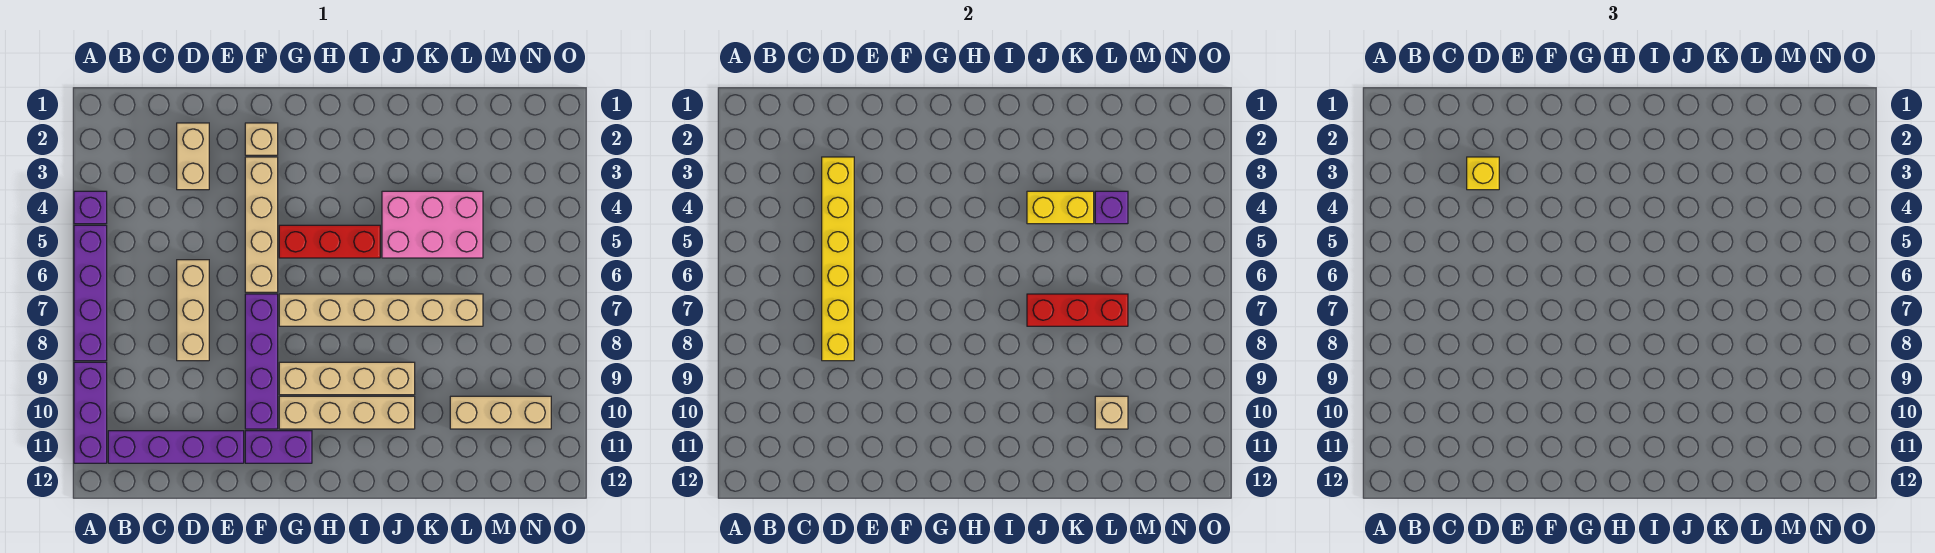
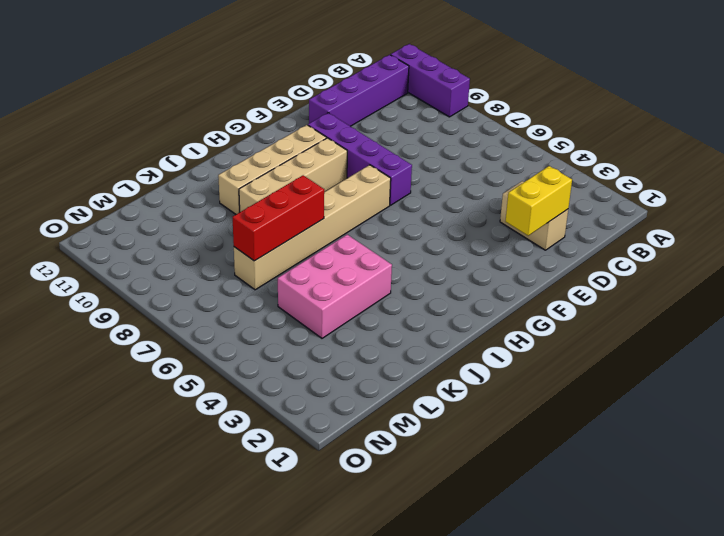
yellow 1x2 brick [505,166,572,236] -> yellow 1x2 brick moved to [1027,191,1094,224]
none -> purple 1x1 brick [74,191,107,224]
none -> purple 1x4 brick [74,225,107,361]
none -> tan 1x3 brick [177,260,209,361]

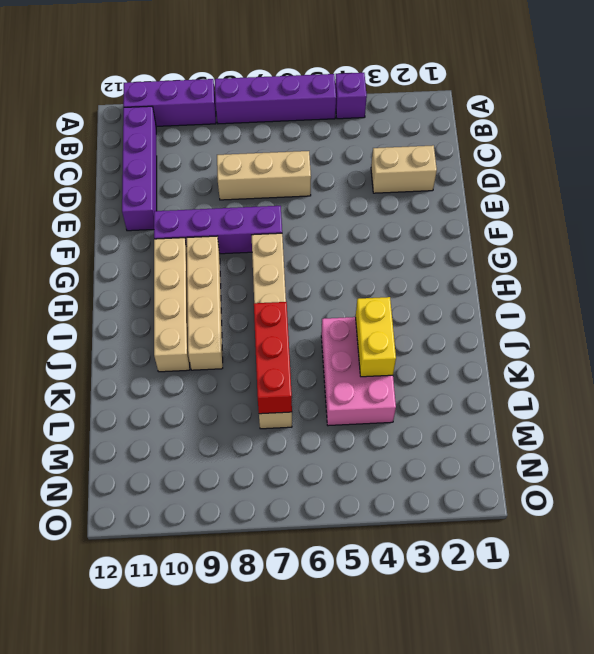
none -> tan 1x1 brick [245,123,278,155]
none -> tan 1x4 brick [245,157,278,292]
none -> purple 1x2 brick [245,431,312,463]

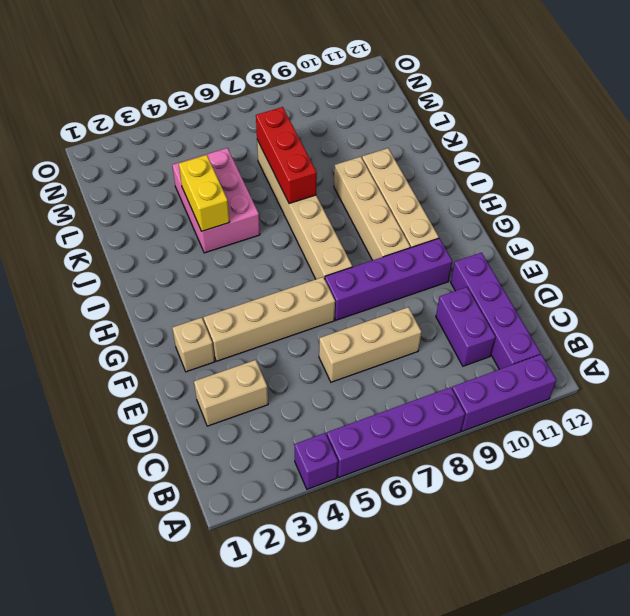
purple 1x2 brick [436,287,496,366] -> purple 1x2 brick moved to [245,431,312,463]
none -> red 1x3 brick [279,225,380,258]
none -> tan 1x3 brick [450,396,551,429]
none -> yellow 1x6 brick [822,157,854,361]

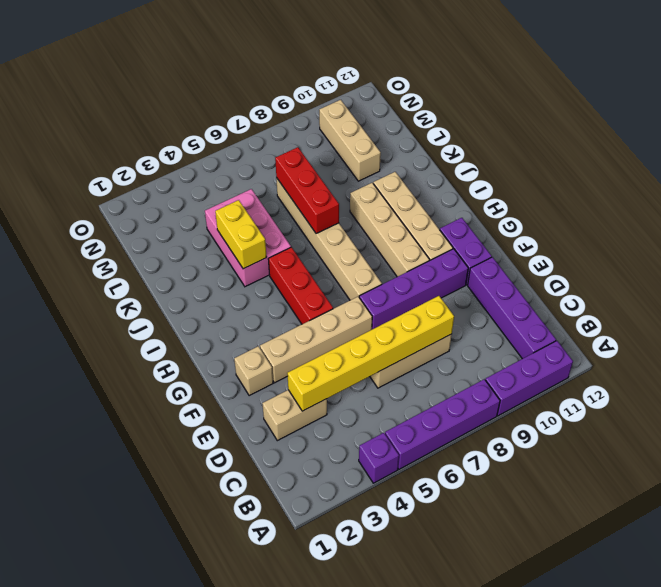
none -> purple 1x1 brick [1095,191,1128,224]
none -> tan 1x1 brick [1095,396,1128,429]
none -> yellow 1x1 brick [1467,157,1499,190]

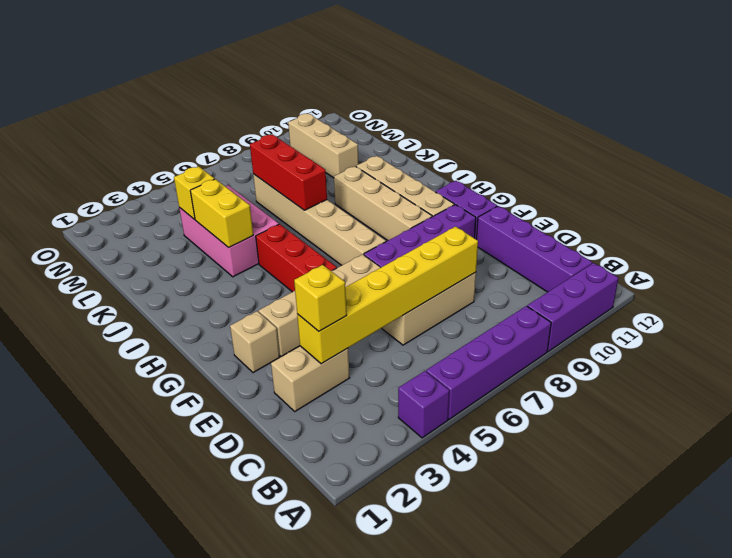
yellow 1x1 brick [174,166,214,220] -> purple 1x1 brick [1095,191,1128,224]
none -> tan 1x1 brick [1095,396,1128,429]

